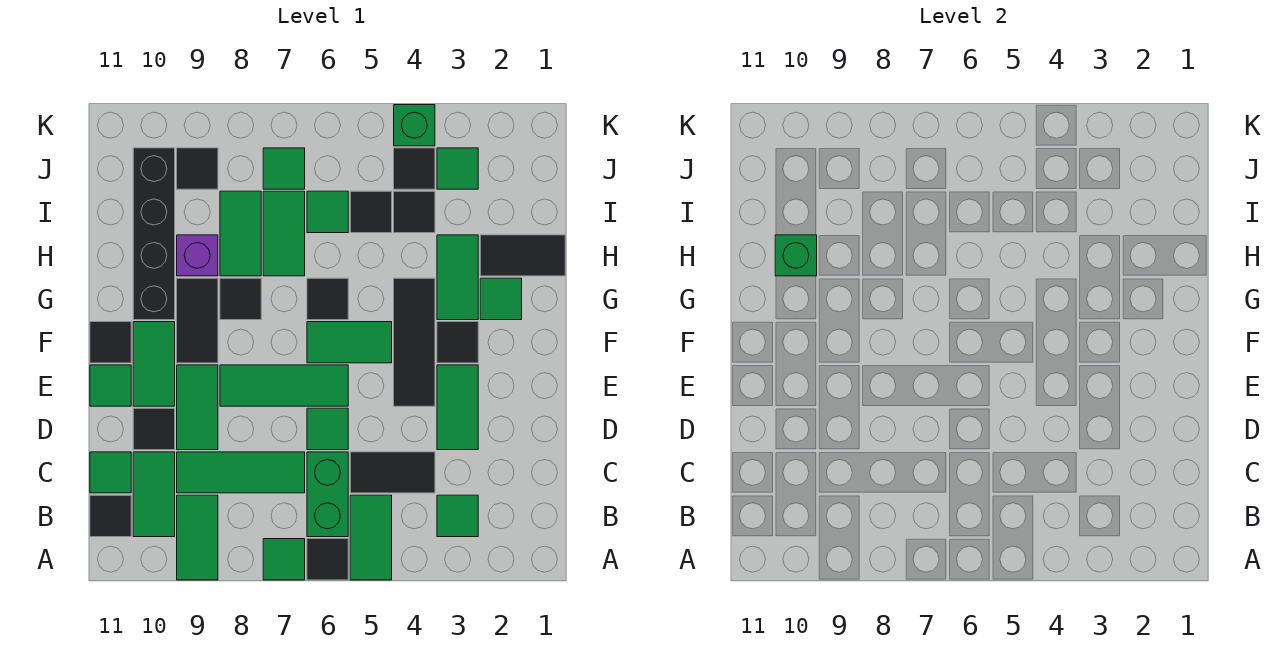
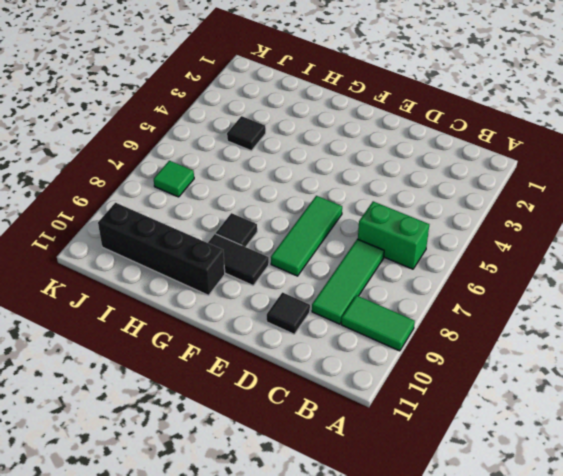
none -> green 1x2 tile [350,495,392,580]
none -> black 1x1 tile [307,539,348,580]
none -> green 1x1 tile [263,539,305,580]
none -> green 1x1 tile [437,495,478,537]

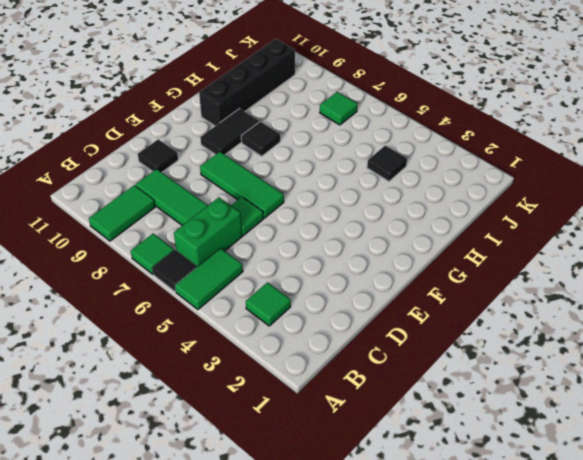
none -> green 1x2 tile [133,452,175,537]
none -> black 1x1 tile [90,495,131,537]
none -> black 1x2 tile [350,452,435,493]
none -> green 1x1 tile [90,452,131,493]

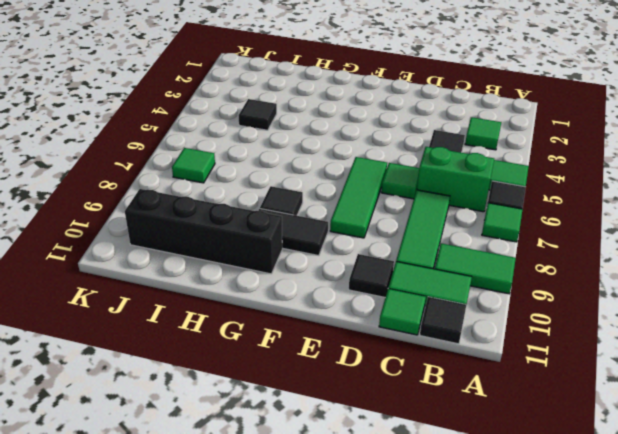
none -> green 1x2 tile [437,365,478,450]
none -> green 1x2 tile [177,365,218,450]
none -> black 1x3 tile [394,278,435,406]
none -> green 1x2 tile [133,322,175,406]

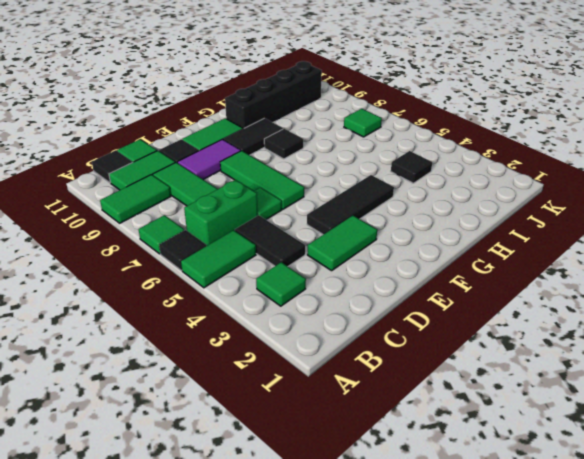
purple 1x2 tile [177,139,241,180] -> green 1x2 tile [177,365,218,450]
none -> green 1x1 tile [90,365,131,406]
none -> black 1x1 tile [437,322,478,363]
none -> green 1x2 tile [307,322,392,363]
none -> black 1x1 tile [90,322,131,363]

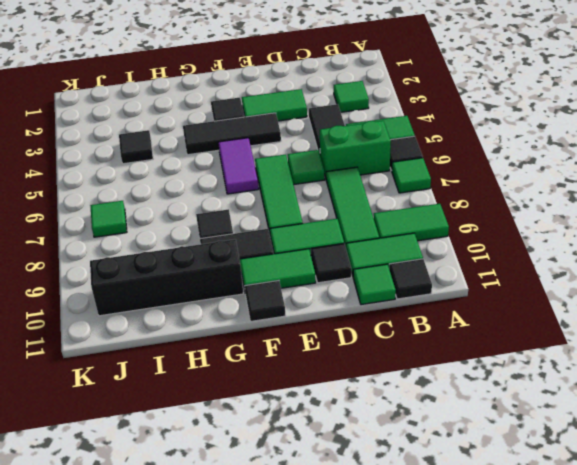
purple 1x2 tile [218,138,259,194] -> green 1x2 tile [307,322,392,363]
none -> green 1x1 tile [90,365,131,406]
none -> green 1x1 tile [480,278,522,320]
none -> green 1x2 tile [437,235,478,320]
none -> black 1x1 tile [307,278,348,320]

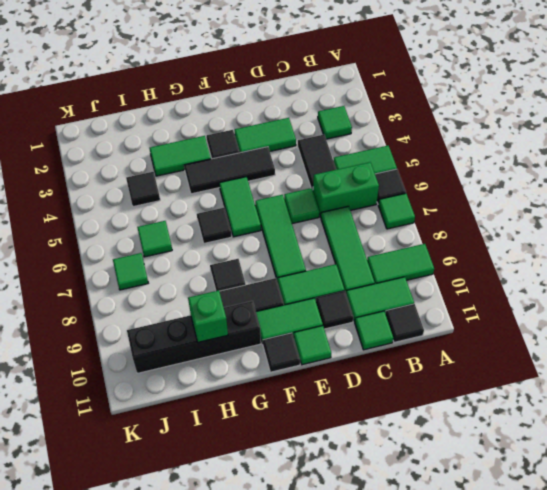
none -> green 1x1 tile [480,278,522,320]
none -> black 1x2 tile [480,235,565,276]
none -> green 1x2 tile [263,191,305,276]
none -> green 1x2 tile [220,191,261,276]

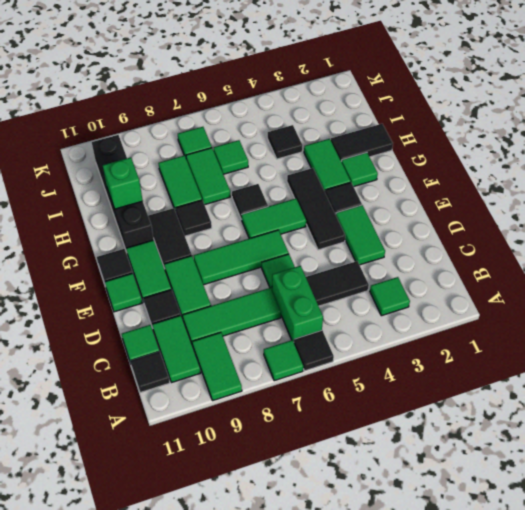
none -> green 1x2 tile [350,495,392,580]
none -> purple 1x1 brick [177,235,218,276]
none -> black 1x1 tile [350,191,392,233]
none -> green 1x1 tile [437,148,478,189]

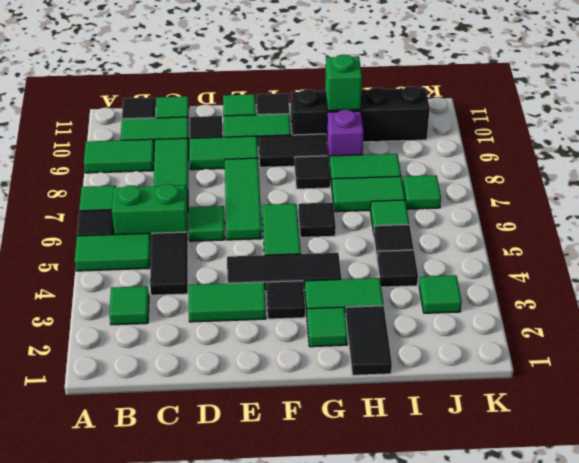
none -> black 1x1 tile [394,148,435,189]
none -> black 1x1 tile [177,148,218,189]
none -> green 1x1 brick [394,105,435,146]

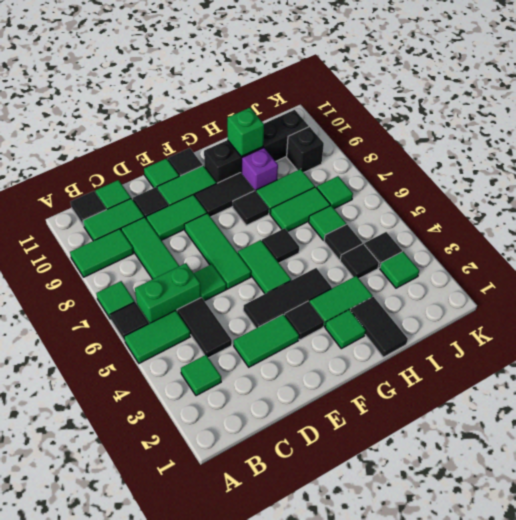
black 1x1 brick [287,127,324,172] -> black 1x1 tile [177,148,218,189]
none -> green 1x1 brick [394,105,435,146]

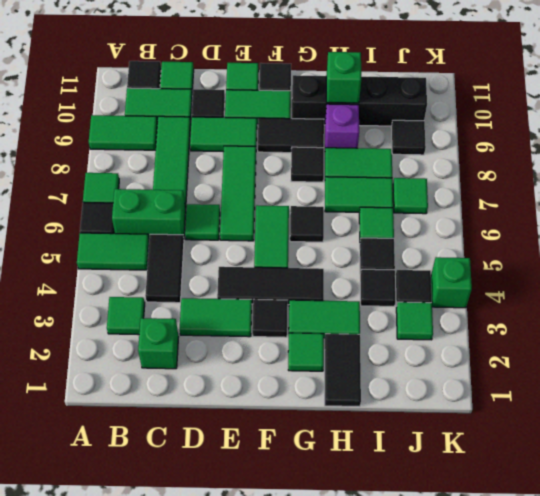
green 1x1 brick [138,318,178,369] -> none

